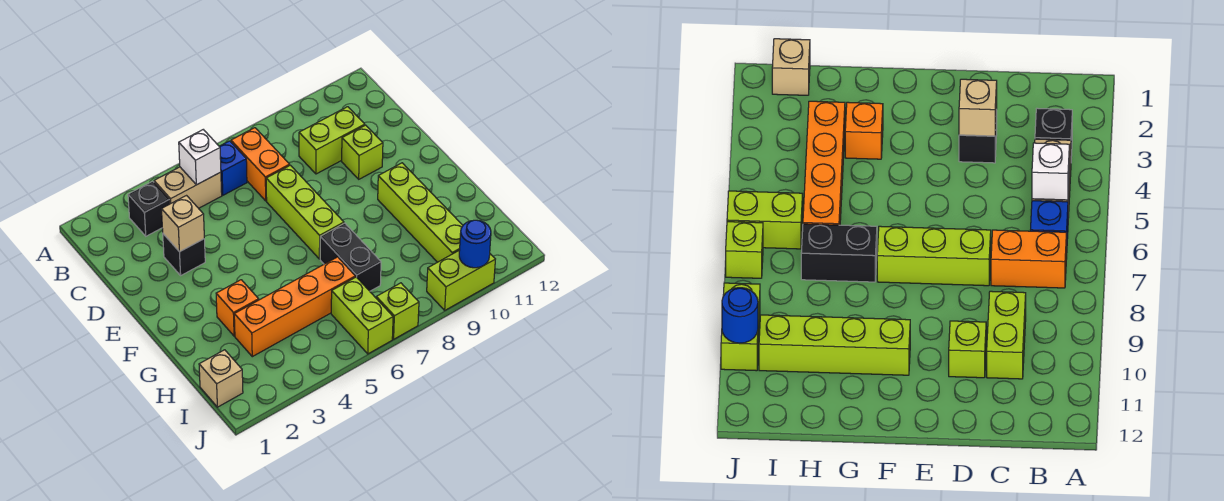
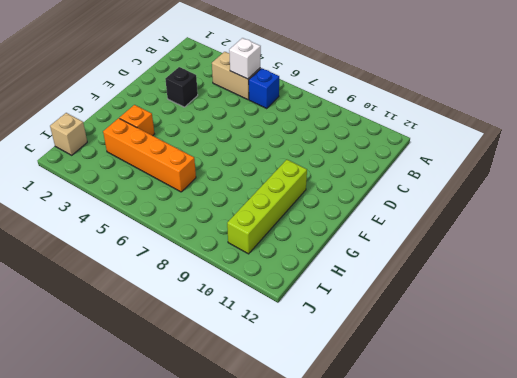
none -> black 1x1 brick [128,181,169,236]
none -> orange 1x2 brick [231,128,290,201]
none -> lime 1x2 brick [299,107,365,174]

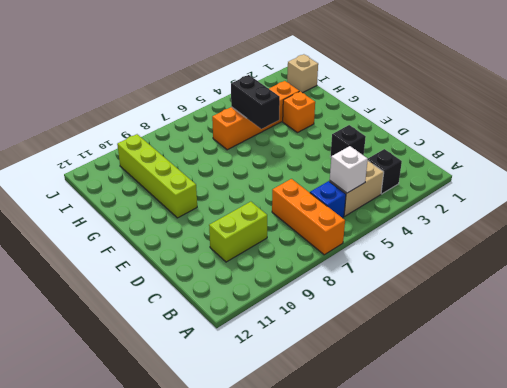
orange 1x3 brick [272,179,345,255] -> orange 1x2 brick [231,128,290,201]
black 1x2 brick [231,75,280,129] -> black 1x2 brick moved to [320,223,381,291]
none -> lime 1x3 brick [266,165,344,259]
none -> lime 1x1 brick [342,125,383,179]
none -> lime 1x2 brick [331,277,393,354]

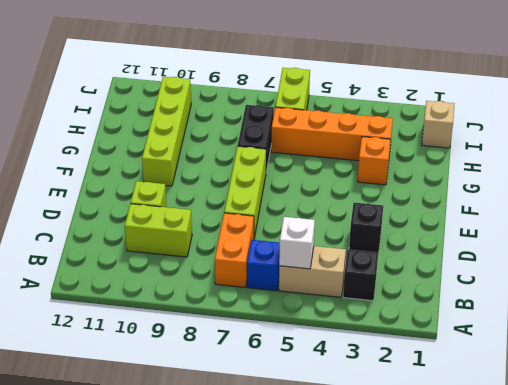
none -> lime 1x1 brick [376,283,419,339]
none -> lime 1x2 brick [427,250,495,310]
none -> tan 1x1 brick [162,196,204,252]

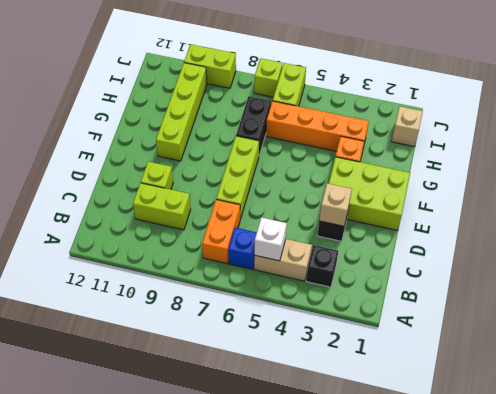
lime 2x3 brick [329,157,410,230] -> none
none -> blue 1x1 round brick [459,220,491,268]

